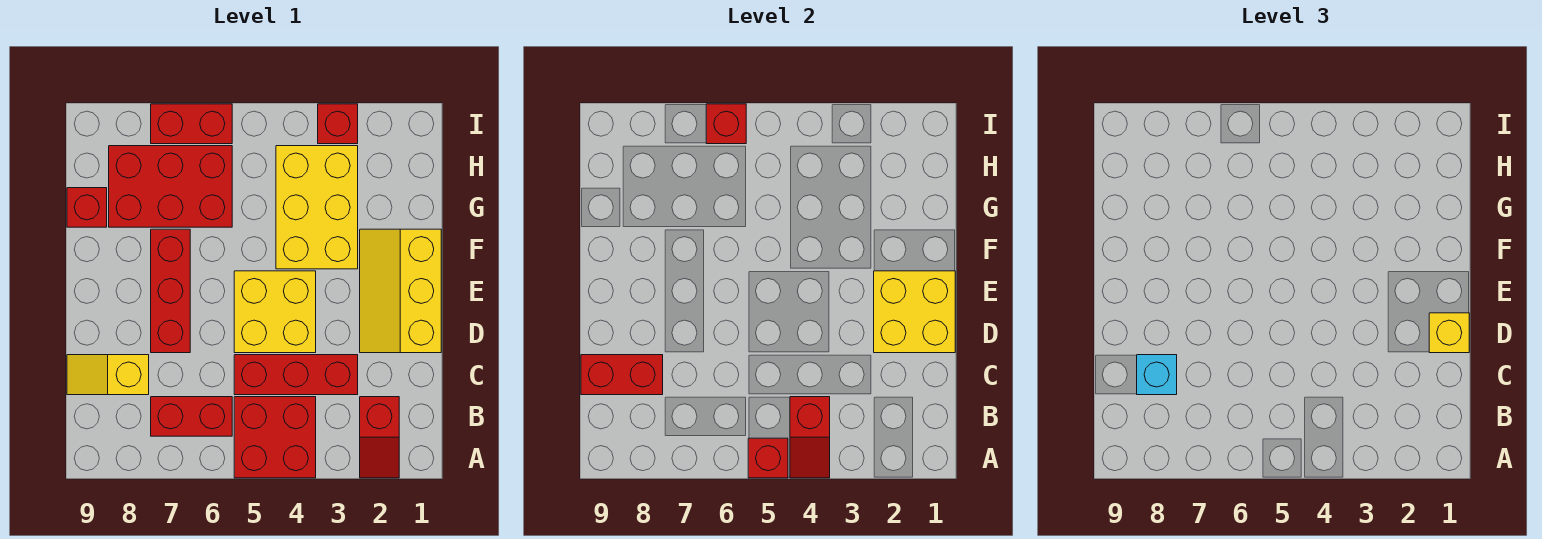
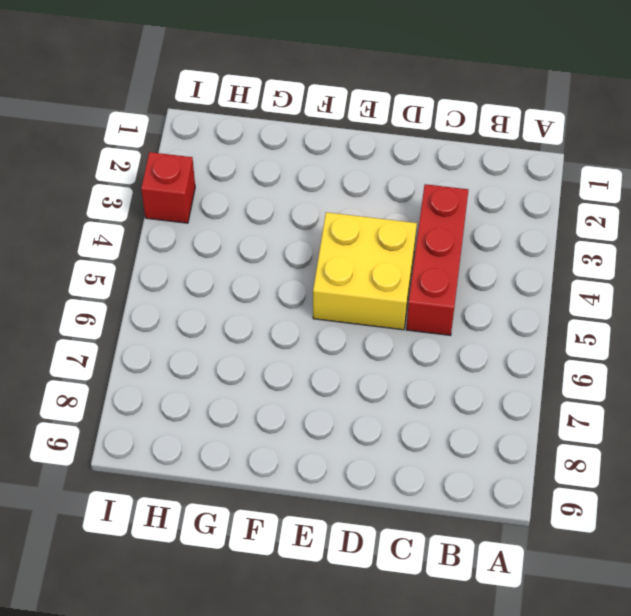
none -> red 1x2 slope [360,397,399,478]
none -> red 2x2 brick [234,397,316,478]
none -> red 1x2 brick [151,397,232,436]

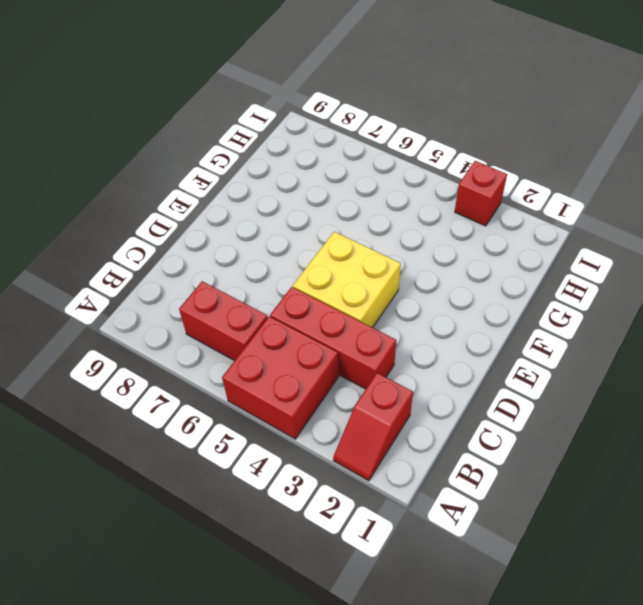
none -> yellow 1x2 slope [67,355,149,395]
none -> yellow 2x3 slope [360,229,441,353]
none -> red 1x3 brick [151,229,190,353]

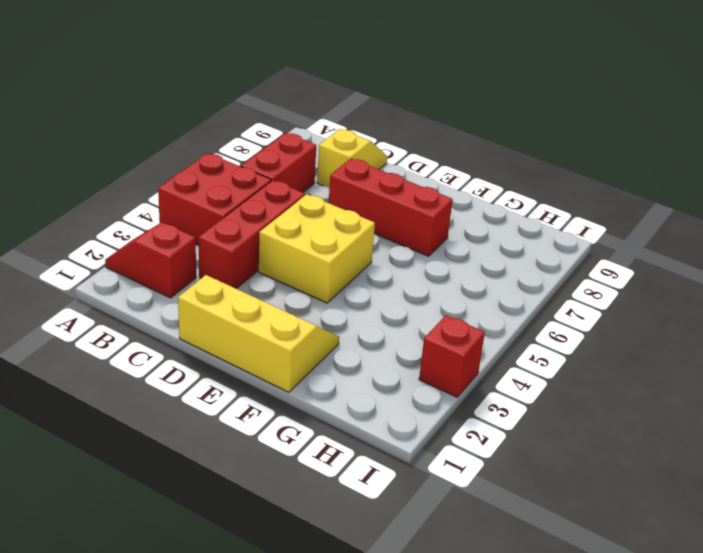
none -> yellow 2x3 brick [276,146,358,269]
none -> red 2x3 brick [109,146,232,227]
none -> red 1x1 brick [67,188,107,227]

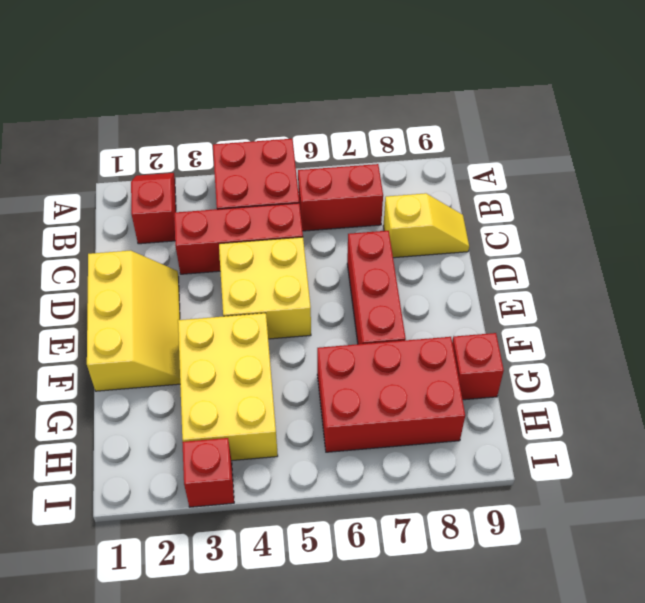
none -> red 1x2 brick [151,104,232,144]
none -> red 1x2 slope [790,397,830,478]
none -> red 1x1 brick [748,438,788,478]

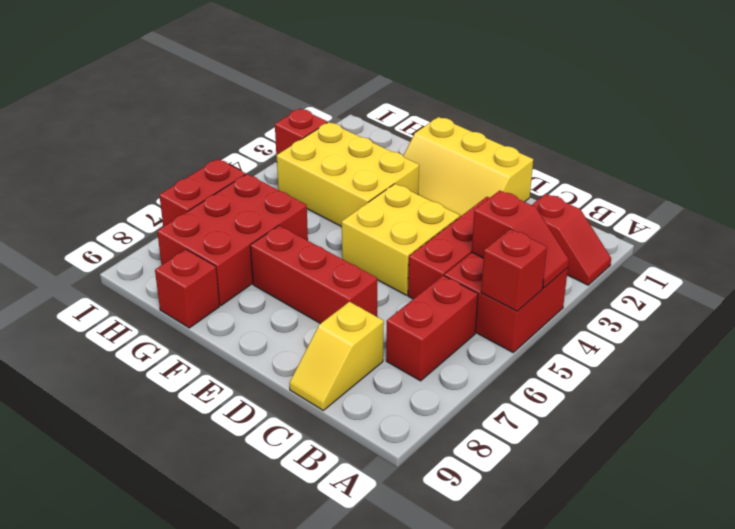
none -> red 1x2 brick [581,355,663,395]
none -> yellow 2x2 brick [874,271,955,353]
none -> red 1x1 brick [706,104,746,144]

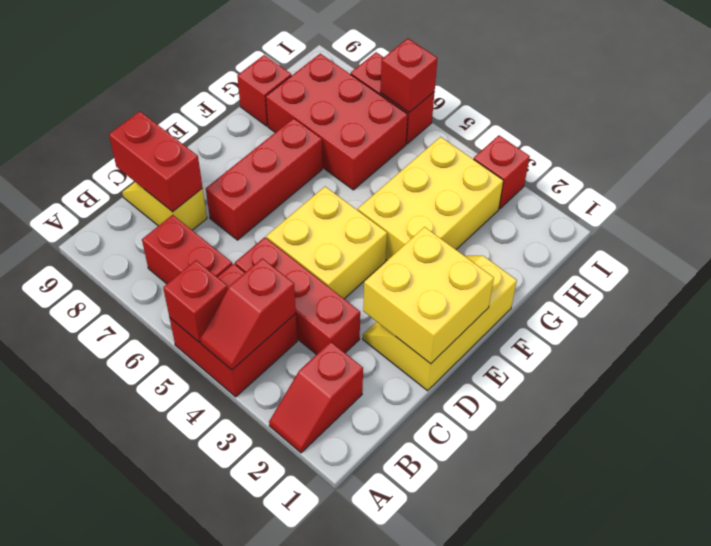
none -> cyan 1x1 brick [1137,355,1177,395]
none -> yellow 1x1 brick [1429,313,1469,353]

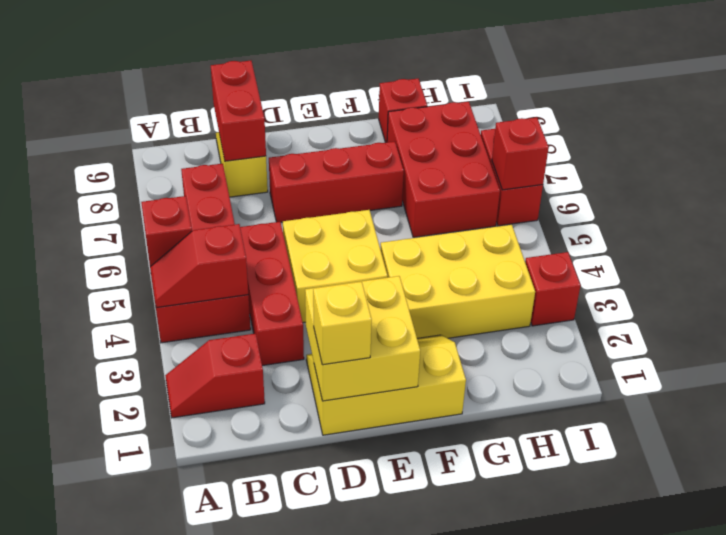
none -> cyan 1x1 brick [1137,355,1177,395]

